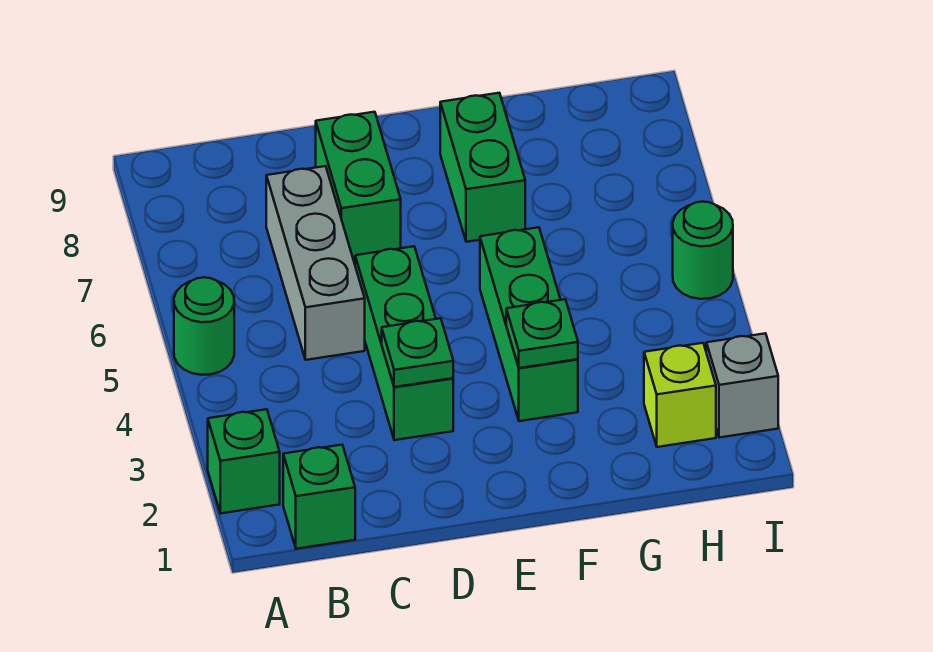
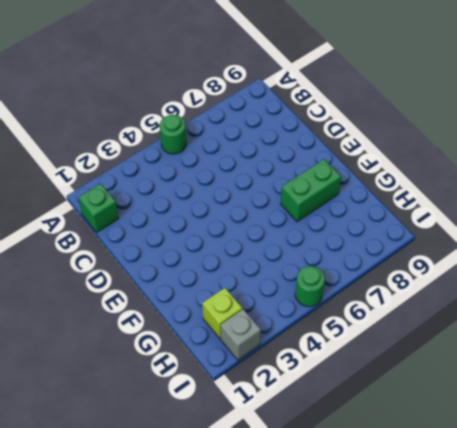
none -> green 1x1 brick [208,409,280,513]
none -> grey 1x3 brick [266,166,365,360]
none -> green 1x3 brick [355,246,453,440]

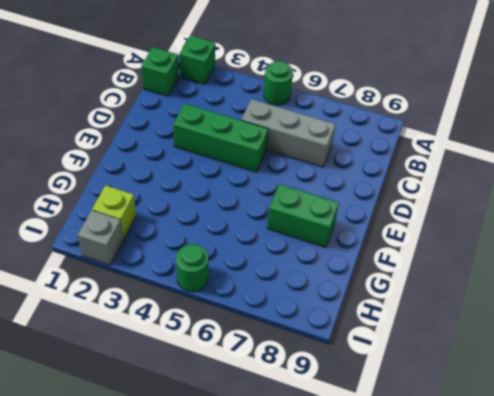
none -> green 1x2 brick [316,112,401,259]
none -> green 1x3 brick [480,227,578,421]
none -> green 1x1 plate [382,318,453,387]

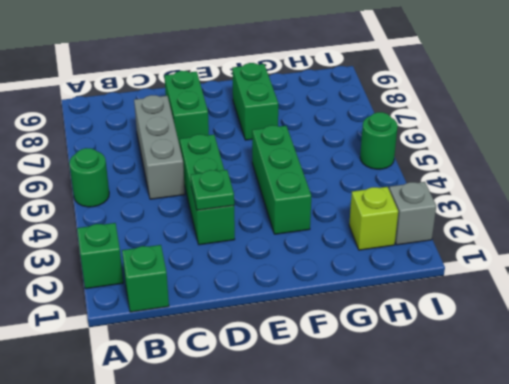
none -> green 1x1 plate [506,299,578,368]

